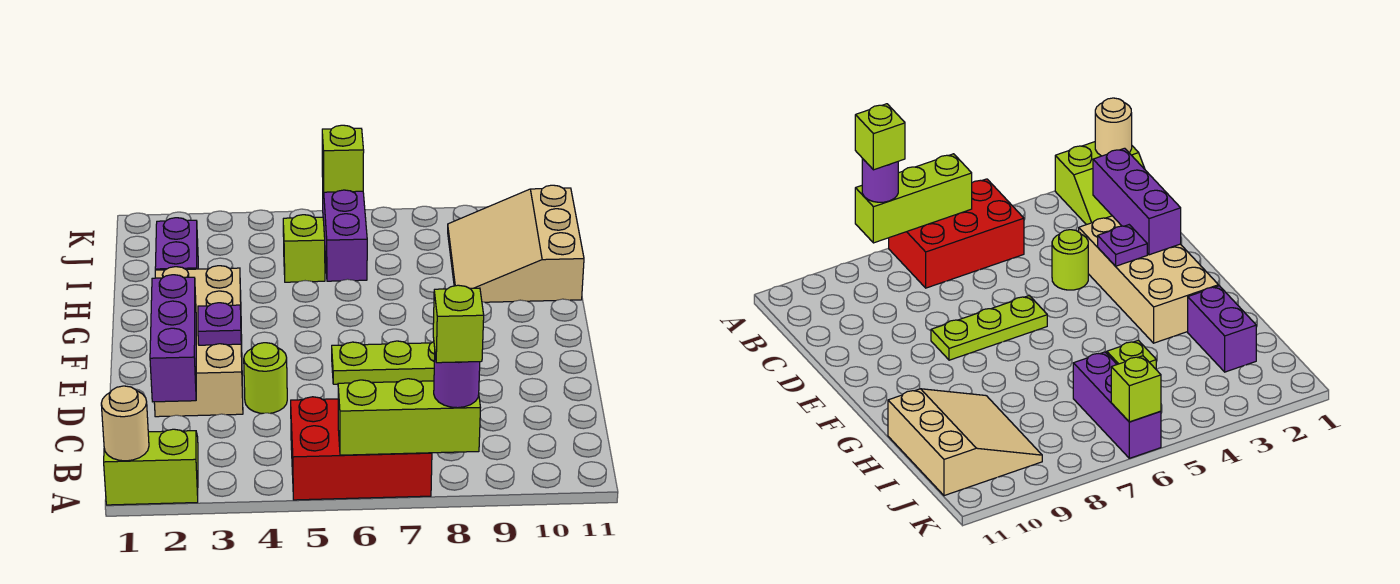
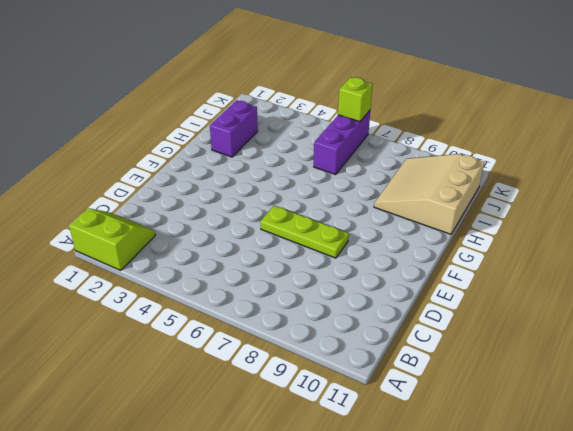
none -> red 2x3 brick [291,397,432,500]
none -> tan 2x4 brick [154,266,243,417]
none -> lime 1x1 round brick [244,343,287,413]

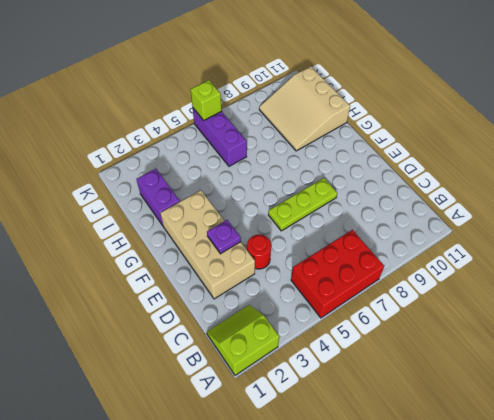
red 1x1 round brick [247,234,271,269] -> lime 1x1 round brick [244,343,287,413]
none -> lime 1x1 brick [283,215,325,282]
none -> tan 1x1 round brick [101,386,149,461]
none -> lime 1x3 brick [338,379,481,455]

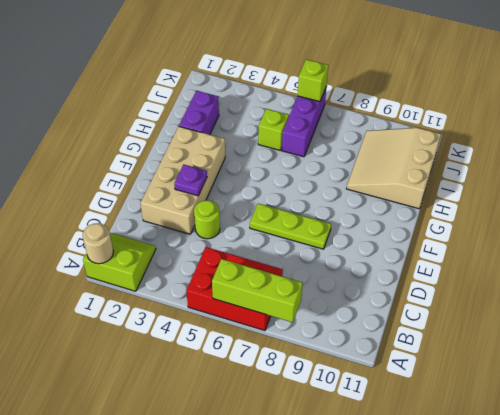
none -> purple 1x3 brick [150,275,196,402]
none -> purple 1x1 round brick [434,356,480,408]
none -> lime 1x1 brick [433,285,484,363]

